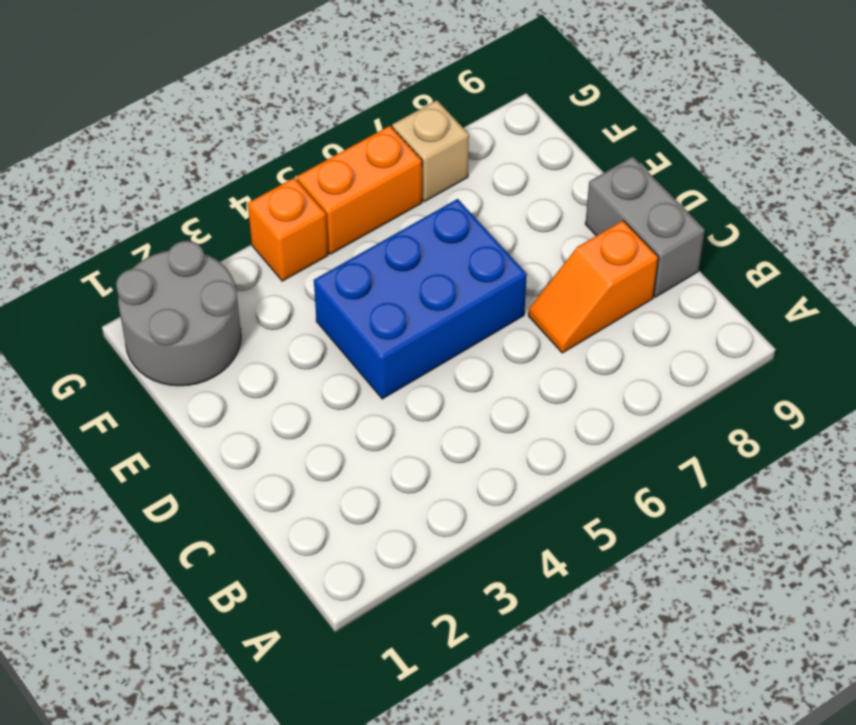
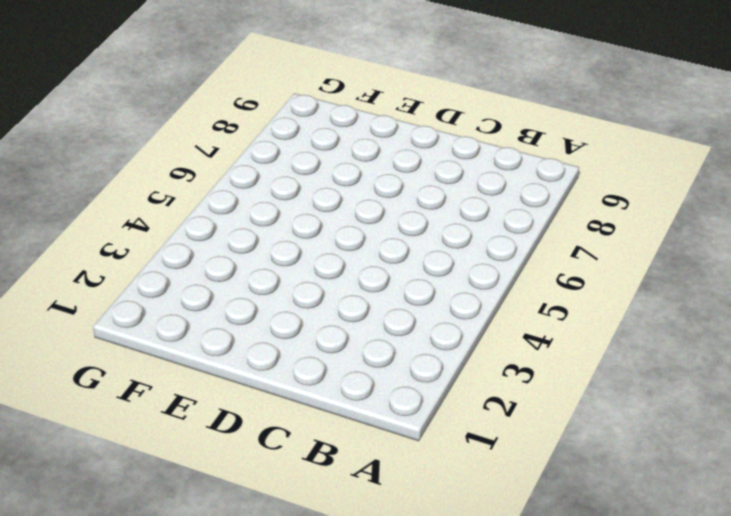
none -> orange 1x2 slope [528,221,658,353]
none -> grey 1x2 brick [585,157,705,297]

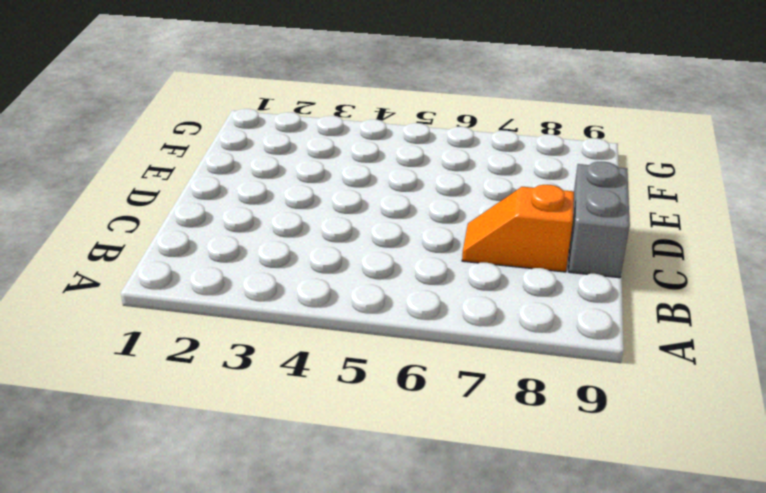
none -> blue 2x3 brick [314,199,527,399]
none -> grey 2x2 round brick [116,241,241,386]

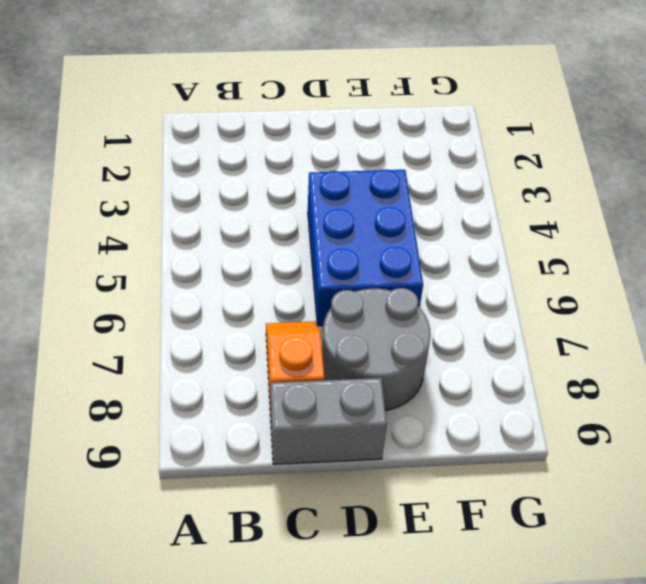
grey 2x2 round brick [322,288,431,411] -> grey 2x2 round brick moved to [116,241,241,386]
none -> orange 1x1 brick [248,178,328,281]
none -> orange 1x2 brick [297,126,422,254]

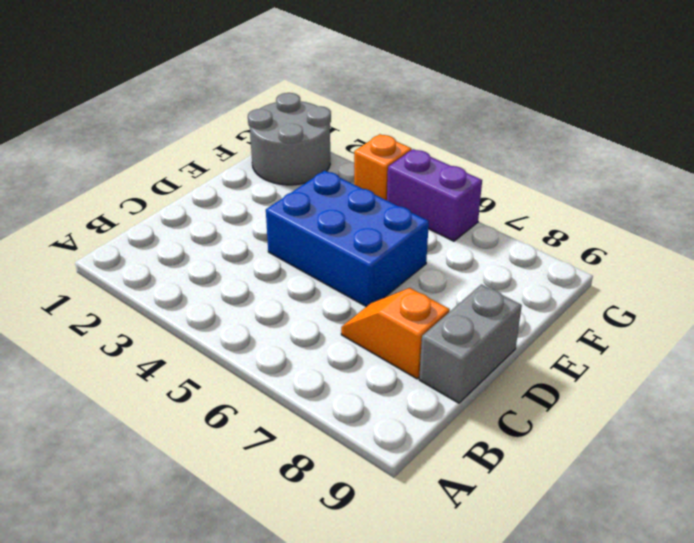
purple 1x2 brick [387,149,482,241] -> orange 1x2 brick [297,126,422,254]
none -> tan 1x1 brick [392,100,469,202]

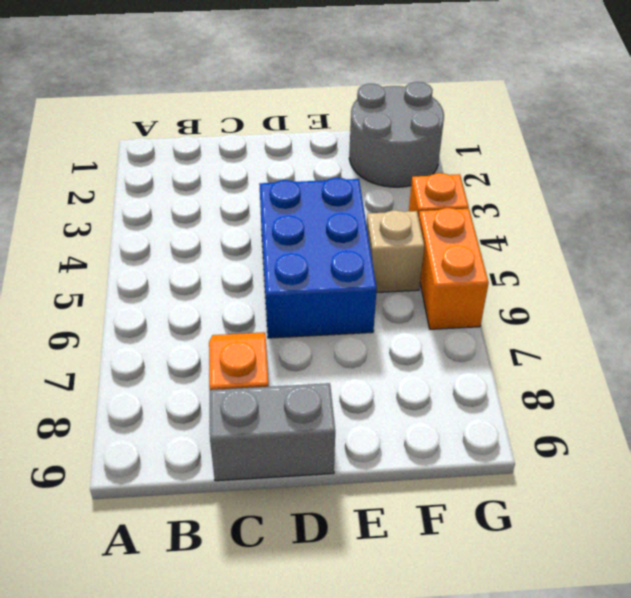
tan 1x1 brick [367,210,424,293] -> tan 1x1 brick moved to [392,100,469,202]

